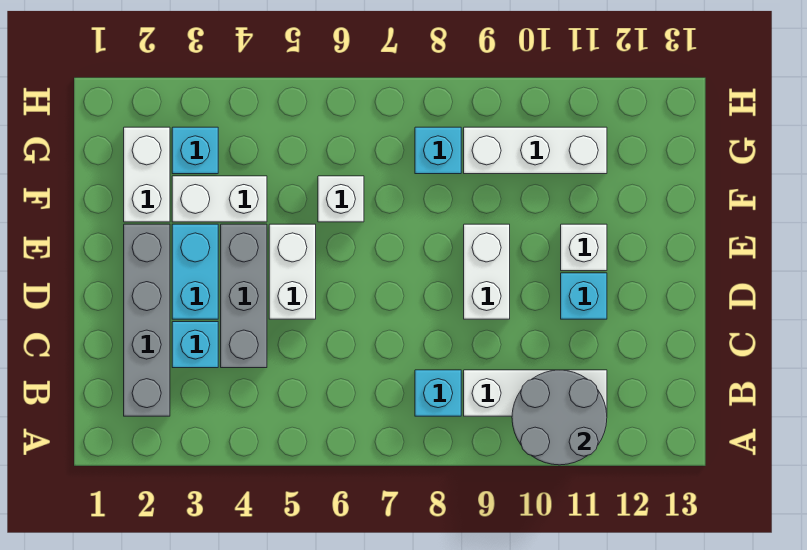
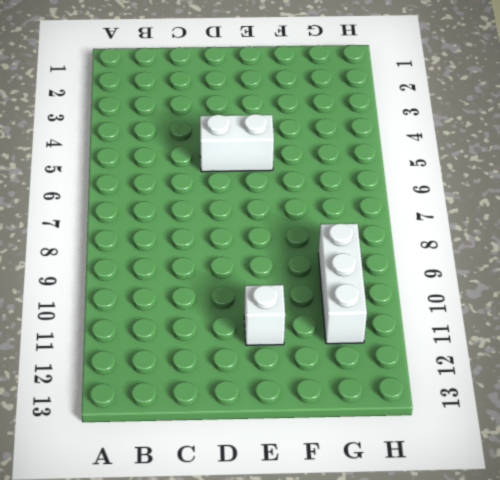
none -> grey 1x4 brick [124,224,170,416]
none -> cyan 1x1 brick [415,370,461,416]
none -> white 1x3 brick [464,370,607,416]

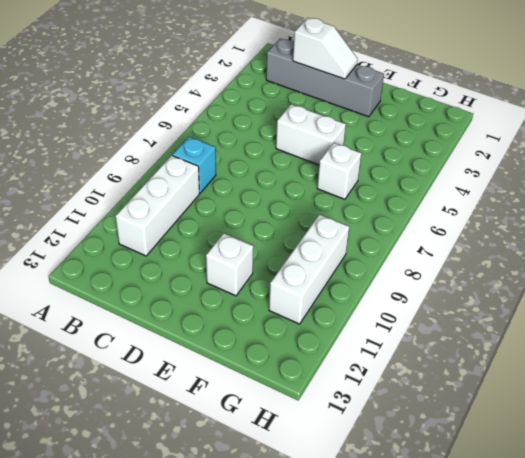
white 1x2 slope [293,18,358,79] -> none
none -> cyan 1x1 brick [172,322,218,368]
none -> grey 1x3 brick [221,224,267,368]
none -> cyan 1x2 brick [172,224,218,319]

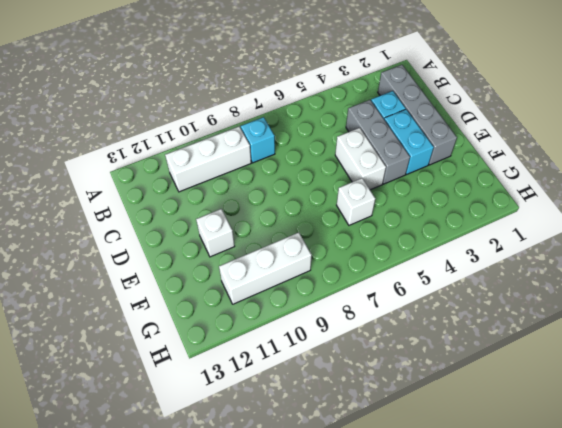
none -> white 1x2 brick [464,224,510,319]
none -> cyan 1x1 brick [561,273,607,319]
none -> white 1x2 brick [124,127,170,222]

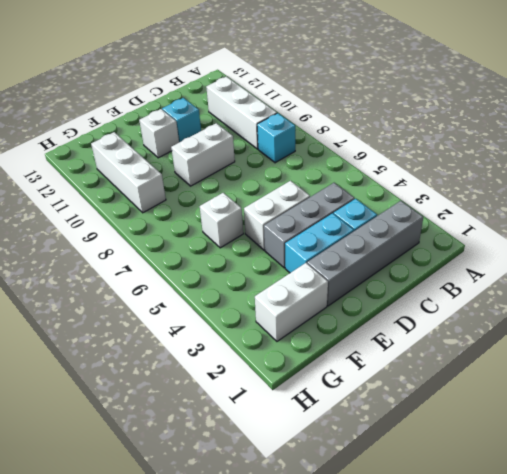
none -> white 1x2 brick [172,176,267,222]
none -> cyan 1x1 brick [172,127,218,174]
none -> cyan 1x1 brick [415,127,461,174]

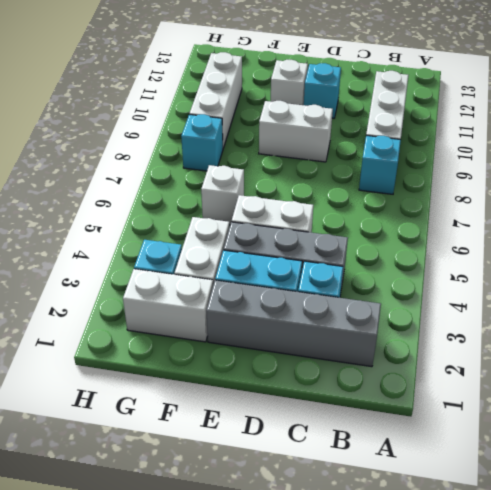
none -> grey 2x2 round brick [512,370,607,465]

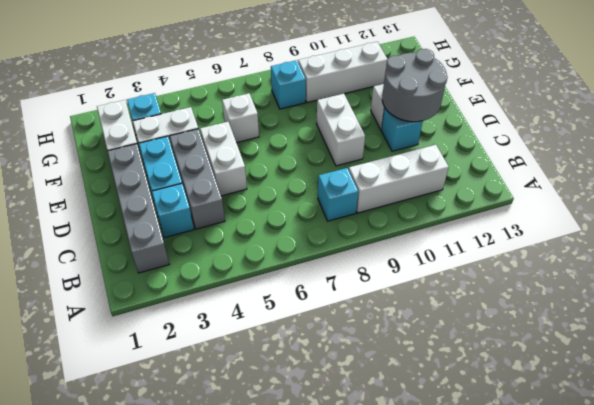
grey 2x2 round brick [382,49,448,122] -> grey 2x2 round brick moved to [512,370,607,465]

